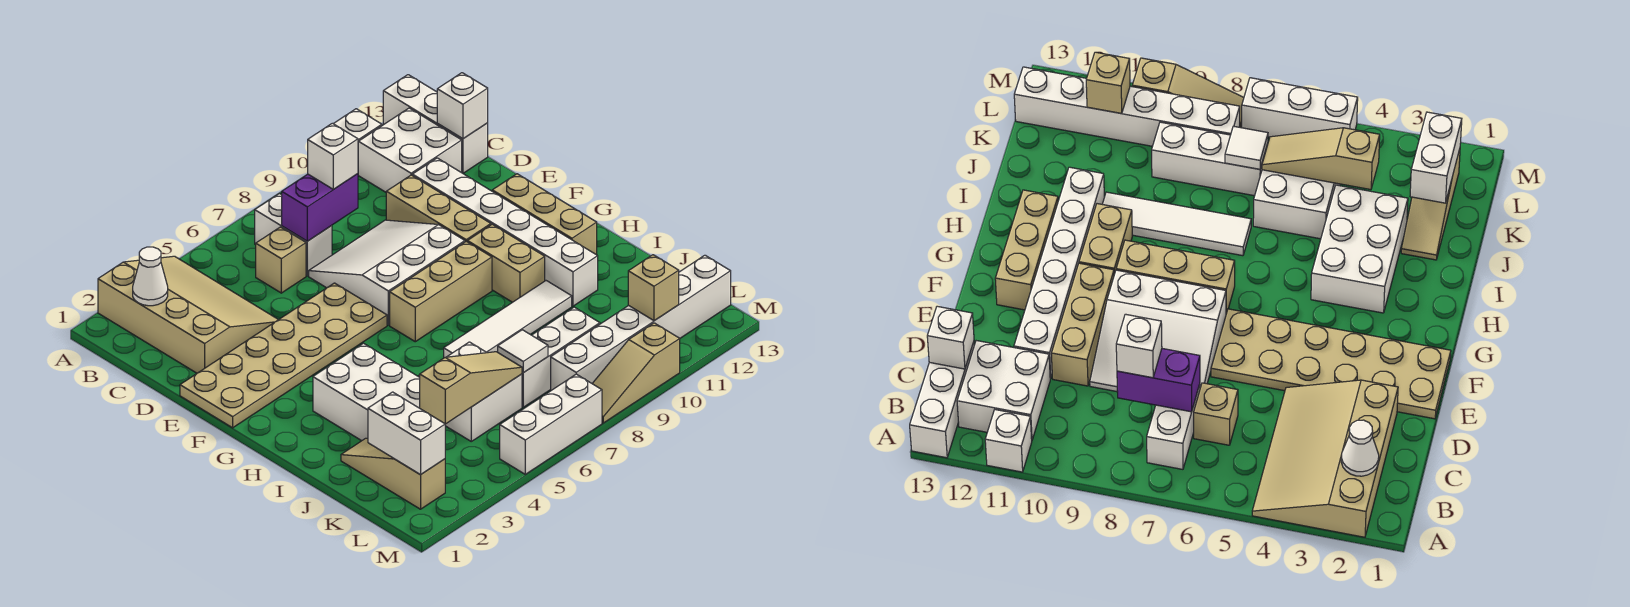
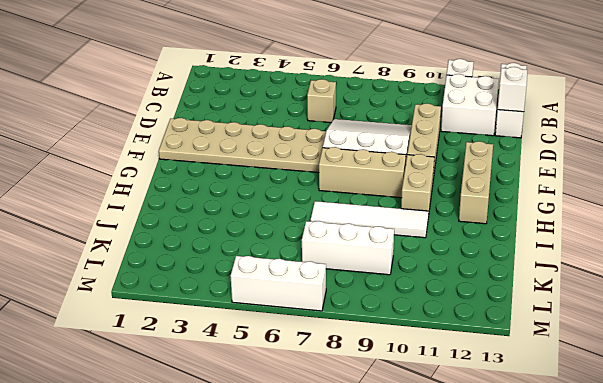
none -> tan 3x4 slope [98,256,278,373]
none -> white 1x2 brick [255,194,332,276]
none -> white 1x6 brick [412,158,598,306]

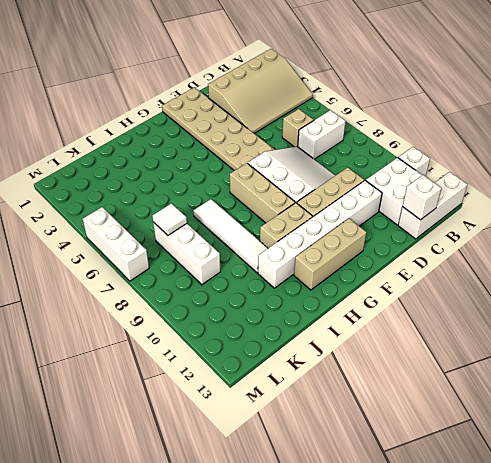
none -> white 2x3 brick [313,343,420,441]
none -> tan 1x3 slope [341,438,445,509]
none -> white 2x2 brick [419,342,522,441]

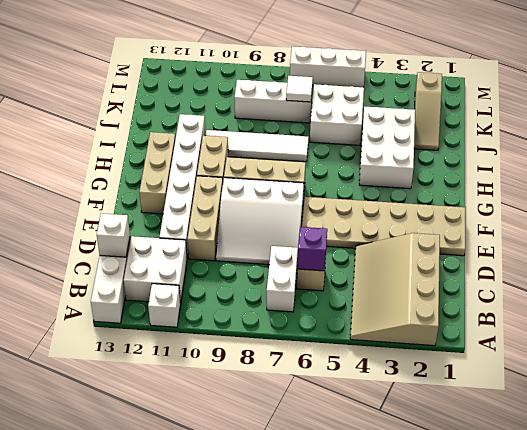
purple 1x1 brick [297,227,327,271] -> none
none -> white 1x6 brick [551,255,731,390]
none -> tan 1x3 slope [592,323,680,423]
none -> white 1x1 cone [133,247,168,306]

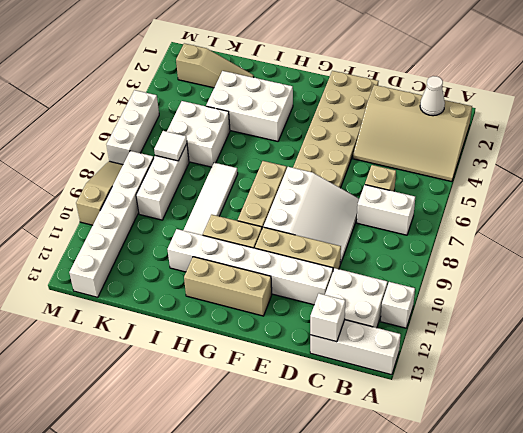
none -> purple 1x2 brick [282,174,358,241]
none -> white 1x2 brick [368,392,445,475]
none -> tan 1x3 slope [420,352,522,424]

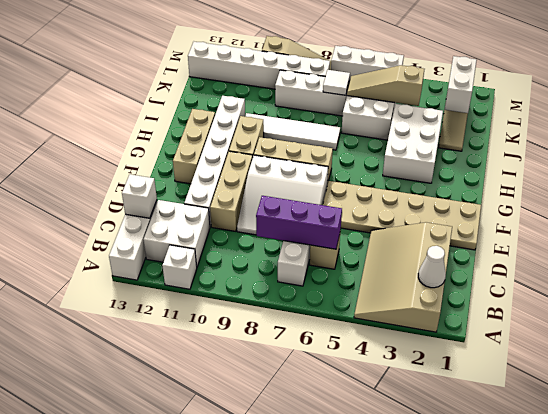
purple 1x3 brick [256,196,342,249] -> purple 1x2 brick [282,174,358,241]
none -> tan 1x1 brick [628,255,679,321]
none -> white 1x1 brick [308,123,358,189]

